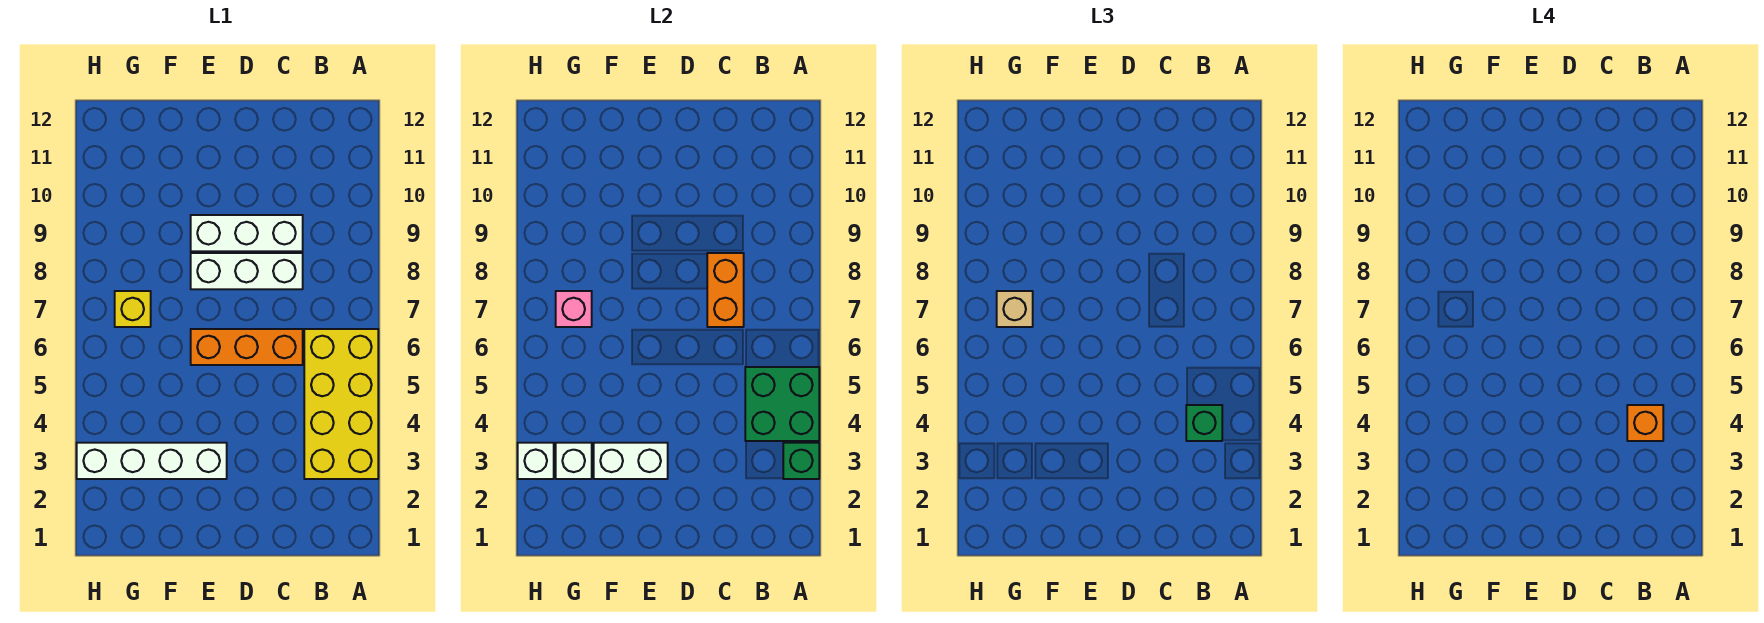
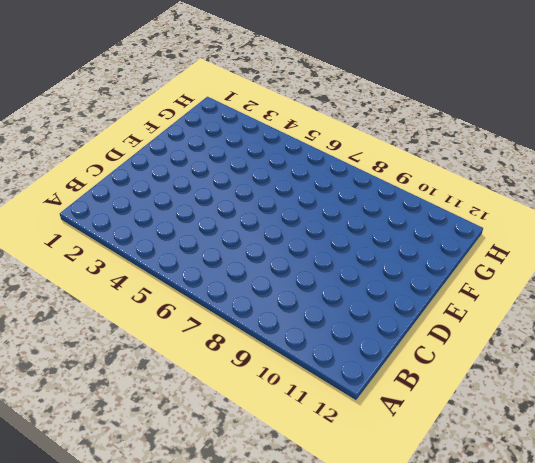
none -> yellow 2x4 brick [304,329,378,479]
none -> orange 1x3 brick [191,329,303,365]
none -> white 1x3 brick [191,253,303,289]

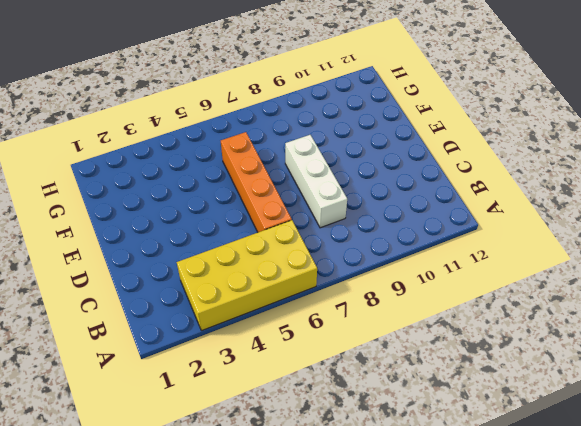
orange 1x4 brick [221,132,292,232] -> orange 1x3 brick [191,329,303,365]
none -> white 1x3 brick [191,215,303,251]
none -> white 1x4 brick [77,443,227,479]
none -> yellow 1x1 brick [115,291,151,327]

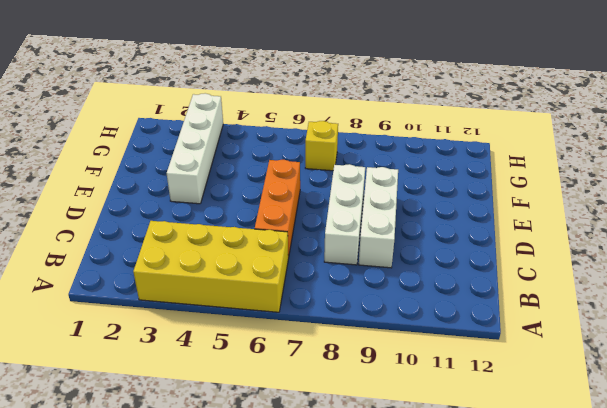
none -> green 1x1 brick [783,443,819,479]
none -> green 2x2 brick [745,367,819,441]
none -> orange 1x2 brick [707,253,744,327]

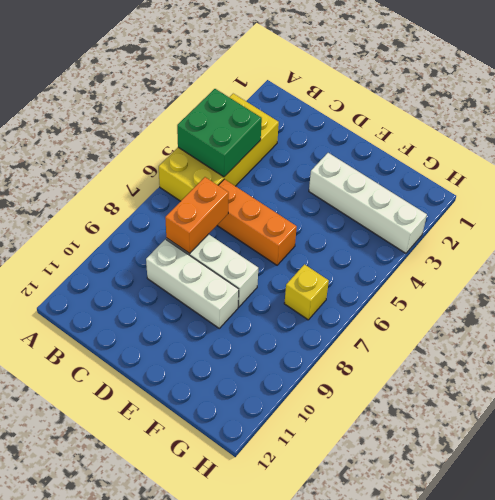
none -> green 1x1 brick [783,443,819,479]
none -> white 1x2 brick [594,443,668,479]
none -> white 1x1 brick [556,443,592,479]

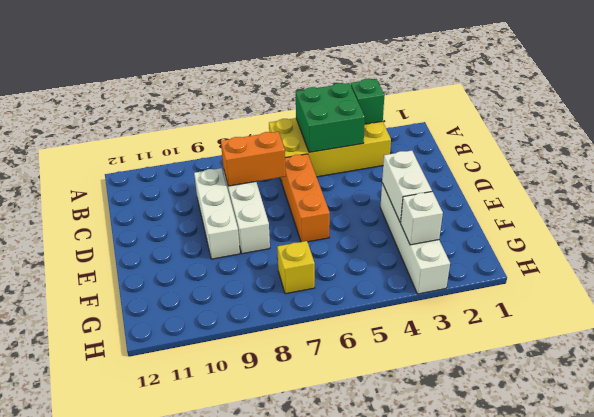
none -> pink 1x1 brick [556,291,592,327]
none -> white 1x1 brick [518,443,554,479]
none -> green 1x1 brick [1186,405,1222,441]

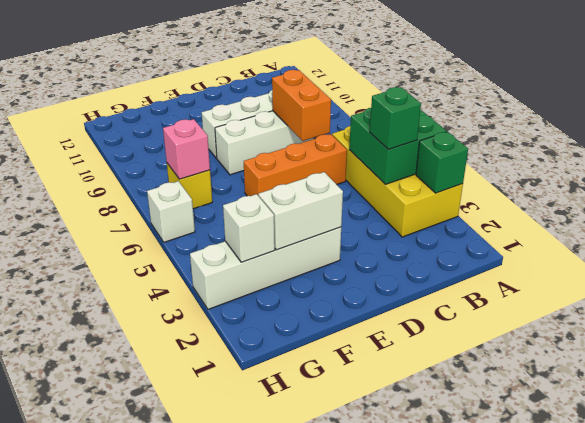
white 1x1 brick [147,181,195,242] -> white 1x1 brick moved to [518,443,554,479]
none -> tan 1x1 brick [997,291,1033,327]
none -> orange 1x1 brick [1627,405,1663,441]

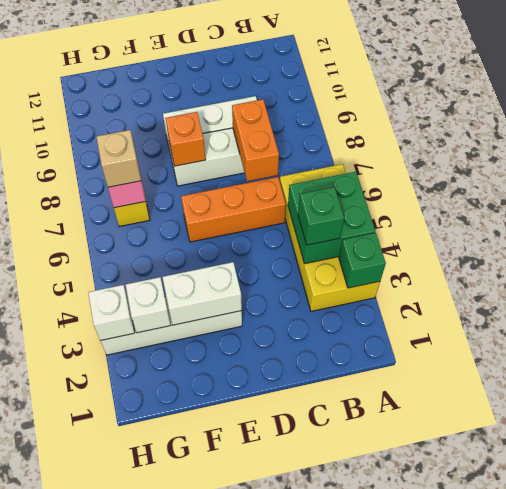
orange 1x1 brick [165,112,206,166] -> orange 1x1 brick moved to [1627,405,1663,441]

